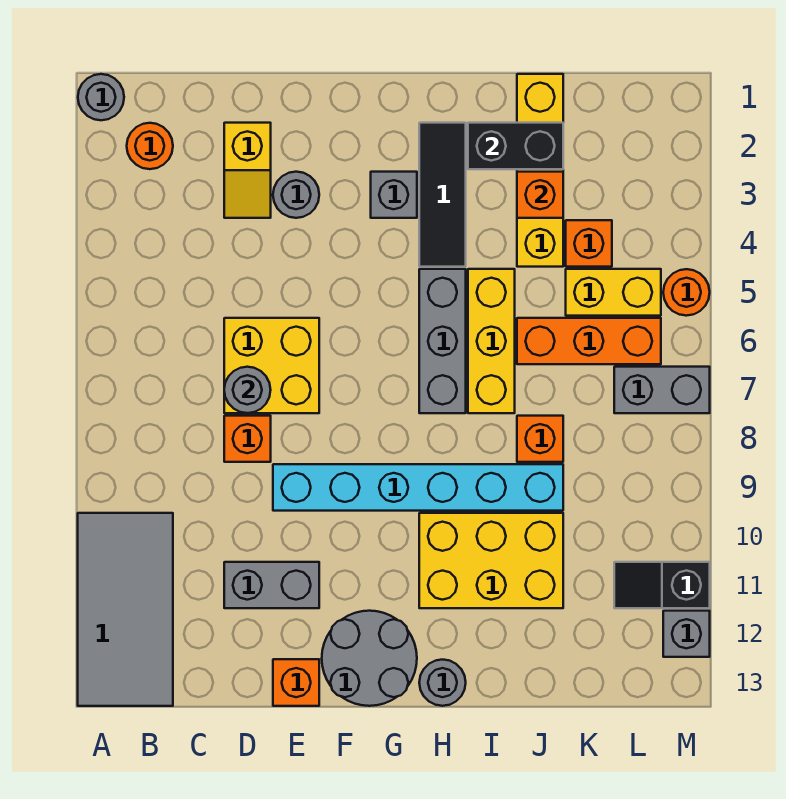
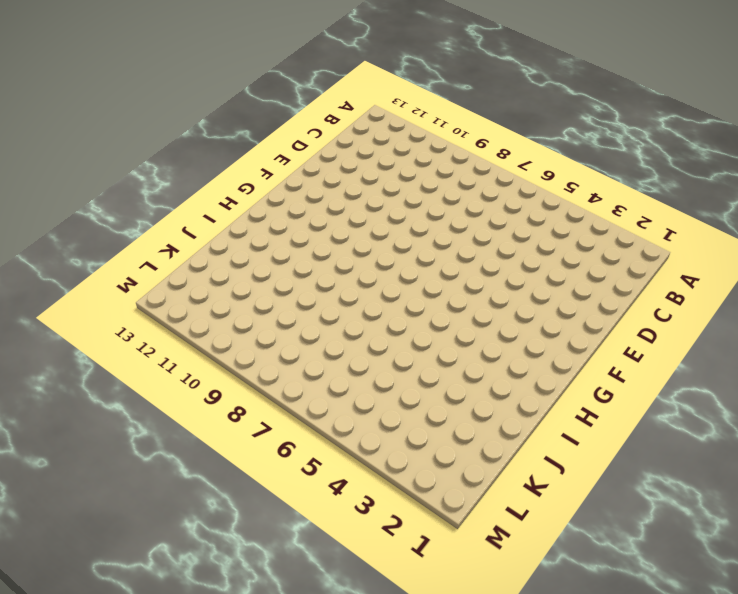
none -> grey 1x1 round brick [78,74,124,120]
none -> grey 2x4 tile [78,513,173,706]
none -> orange 1x1 round brick [127,123,173,169]

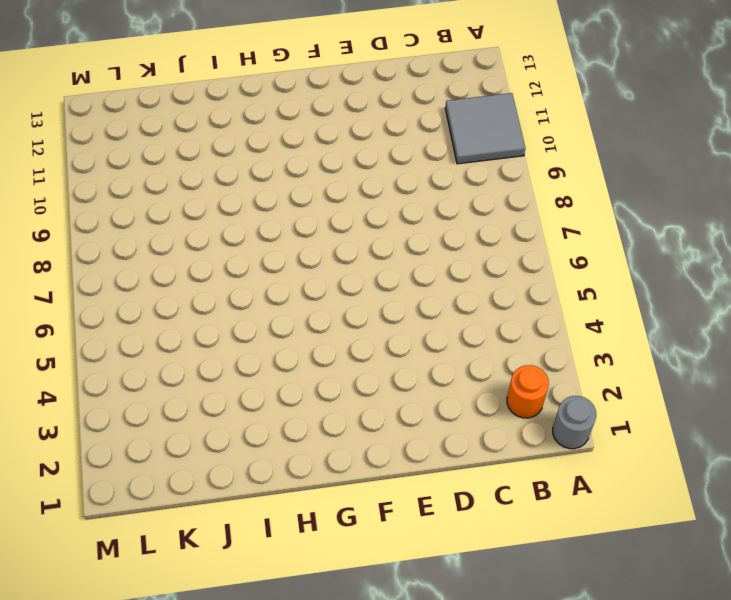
grey 2x2 tile [445,93,525,164] -> grey 2x4 tile [78,513,173,706]
none -> yellow 1x2 slope [224,123,271,218]
none -> yellow 2x2 brick [224,318,319,413]
none -> orange 1x1 brick [224,416,271,462]

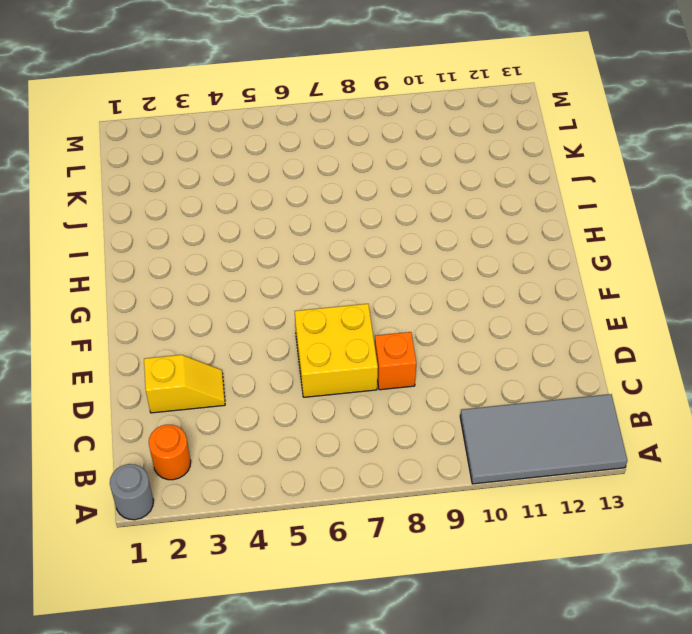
none -> grey 1x2 brick [224,562,319,608]
none -> grey 1x1 round brick [273,172,319,218]
none -> cyan 1x6 brick [273,464,563,511]

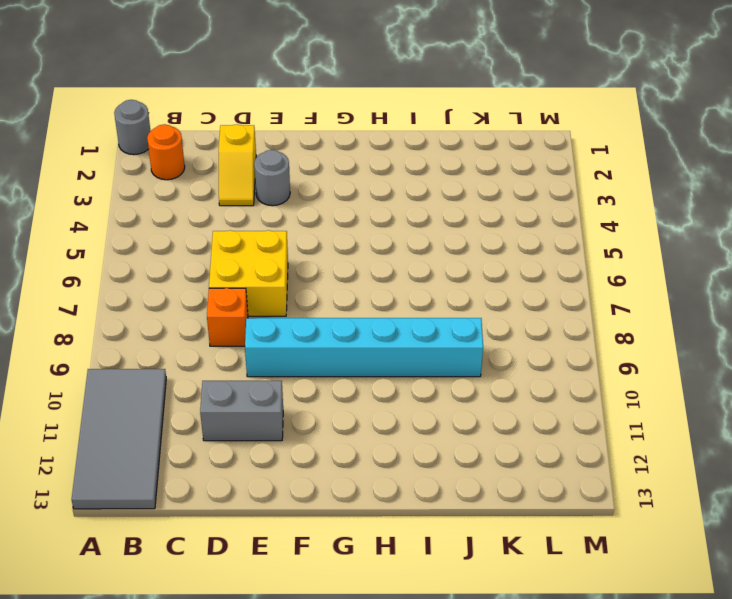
none -> orange 1x1 brick [273,659,319,706]
none -> grey 2x2 round brick [322,611,417,706]
none -> grey 1x1 brick [371,172,417,218]

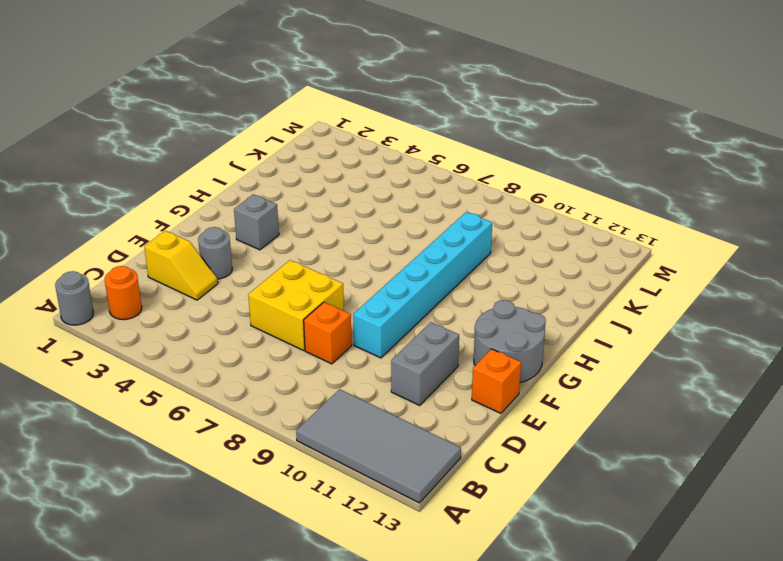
none -> black 1x3 tile [419,123,466,267]
none -> grey 1x3 brick [419,269,466,413]
none -> yellow 2x3 brick [419,513,563,608]

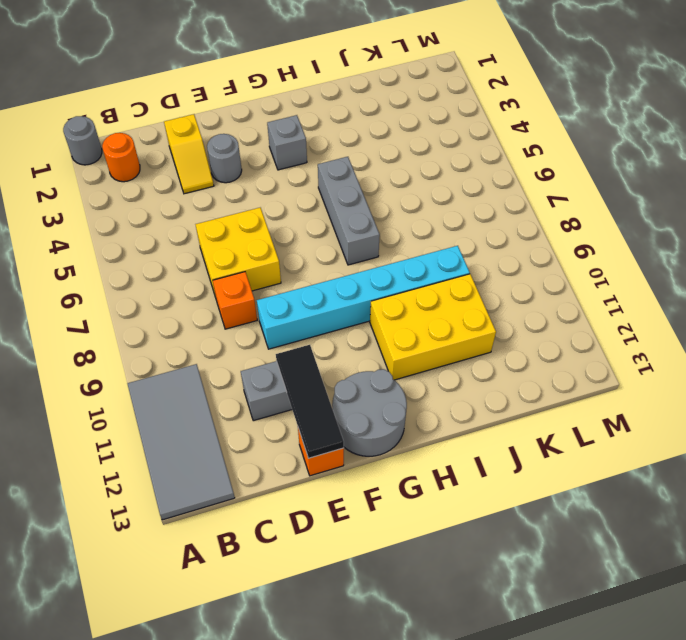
black 1x3 tile [276,345,344,458] -> black 1x3 tile moved to [419,123,466,267]
none -> grey 1x1 round brick [419,660,466,706]
none -> yellow 1x3 brick [468,269,515,413]
none -> yellow 1x4 brick [517,74,563,267]

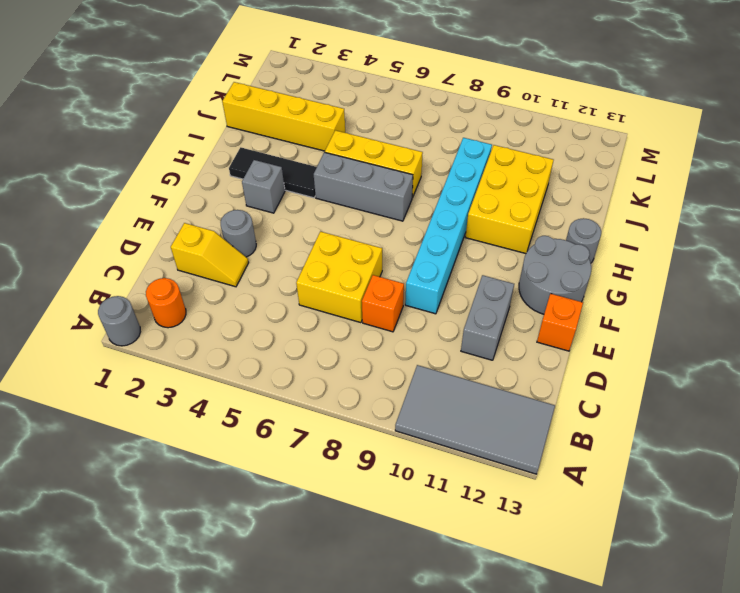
none -> orange 1x3 brick [517,318,661,364]
none -> orange 1x1 brick [517,416,563,462]
none -> orange 1x1 brick [566,220,612,267]

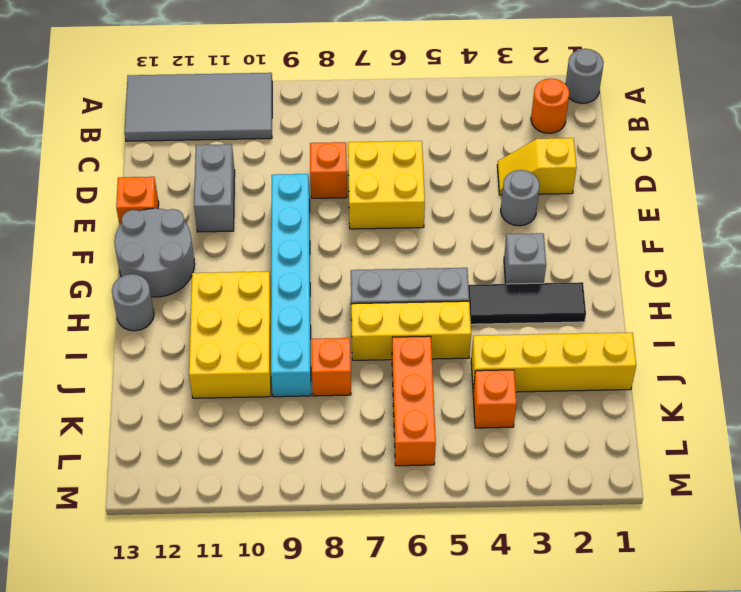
none -> yellow 1x2 brick [566,269,661,316]
none -> grey 1x2 brick [614,367,710,413]
none -> black 1x2 slope [614,562,710,608]

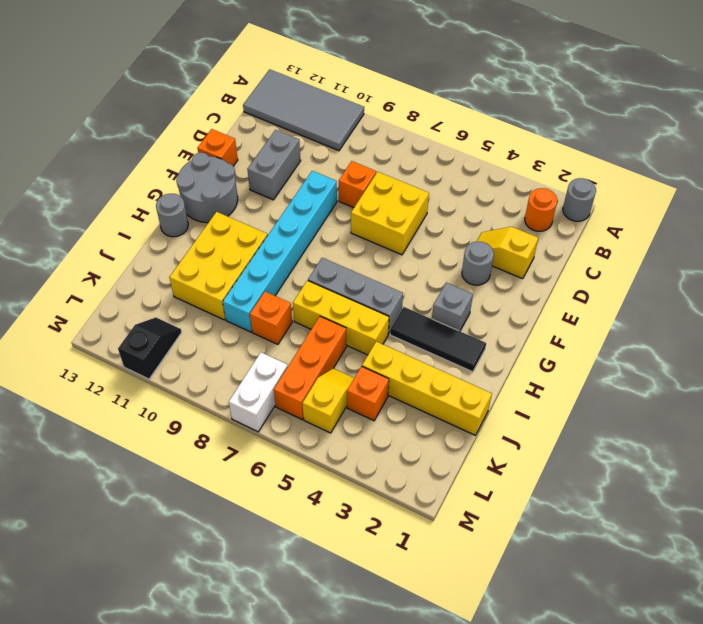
yellow 1x2 slope [302,368,354,433] -> yellow 1x2 brick [566,269,661,316]
white 1x2 brick [229,352,288,432] -> grey 1x2 brick [614,367,710,413]
none -> orange 1x1 round brick [663,269,710,316]
none -> grey 1x1 brick [663,611,710,657]
none -> grey 1x1 round brick [224,367,271,413]

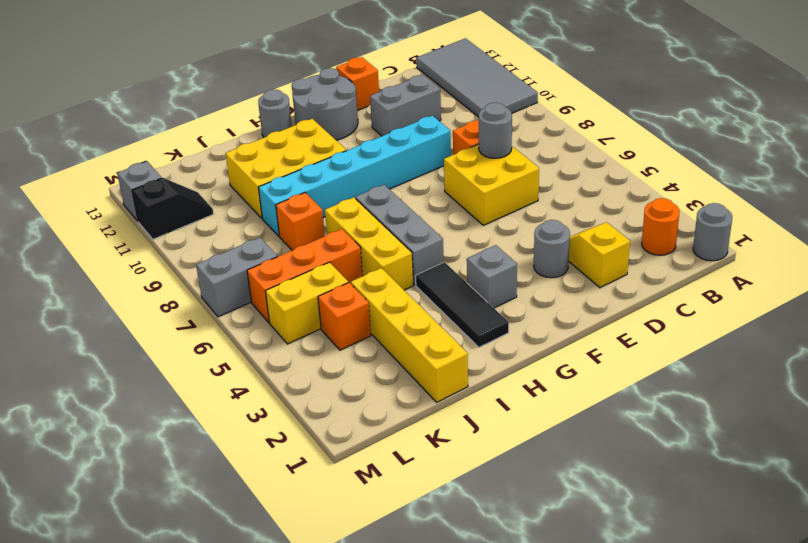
none -> orange 1x1 round brick [663,269,710,316]
none -> black 1x2 brick [468,123,563,169]
none -> orange 1x1 brick [517,172,563,218]

